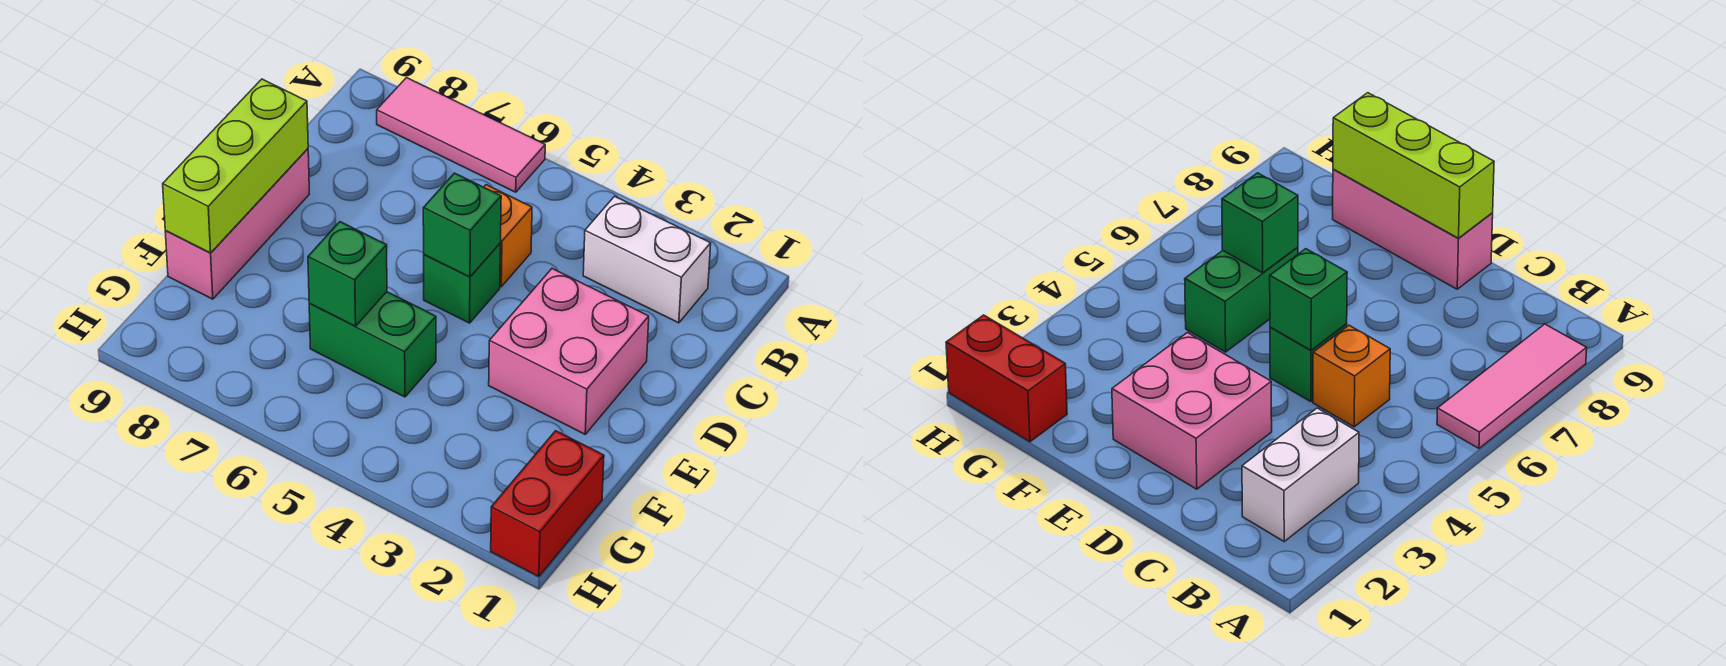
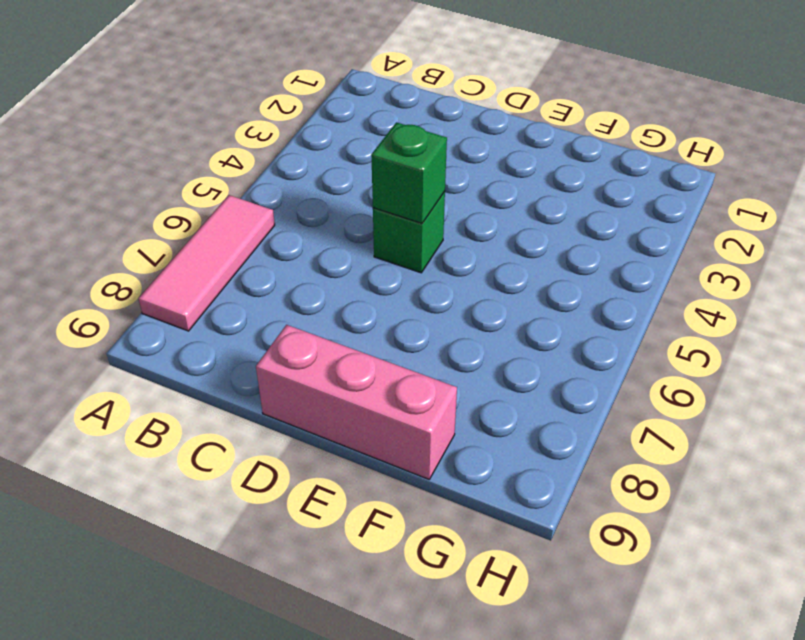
none -> white 1x2 brick [583,196,711,323]
none -> orange 1x1 brick [484,185,532,287]

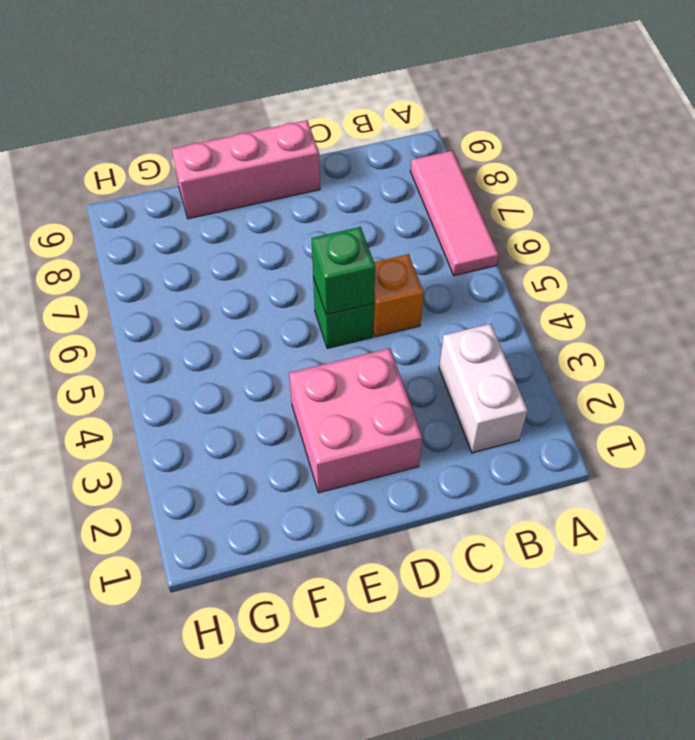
none -> green 1x2 brick [309,292,436,397]
none -> red 1x2 brick [491,431,604,577]

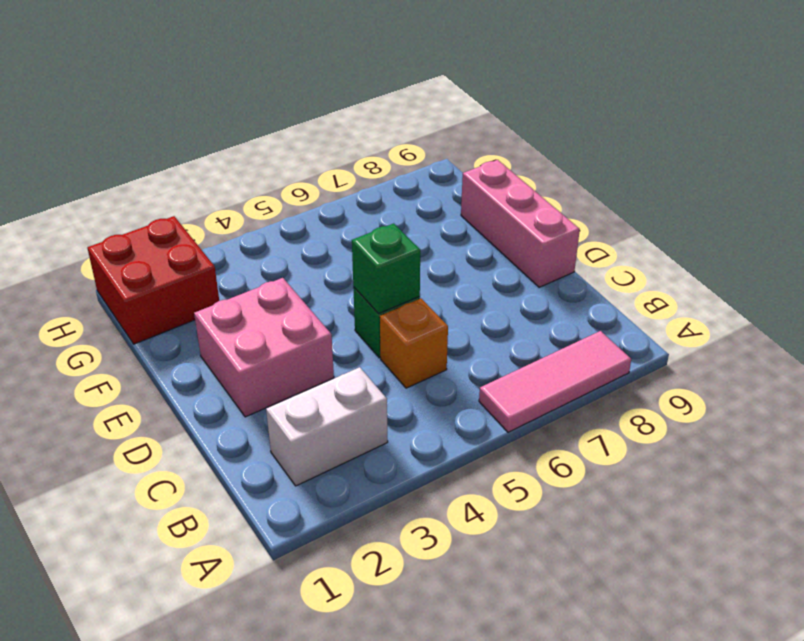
red 2x2 brick [87,216,219,344] -> red 1x2 brick [491,431,604,577]
none -> green 1x2 brick [309,292,436,397]
none -> lime 1x3 brick [163,79,308,253]

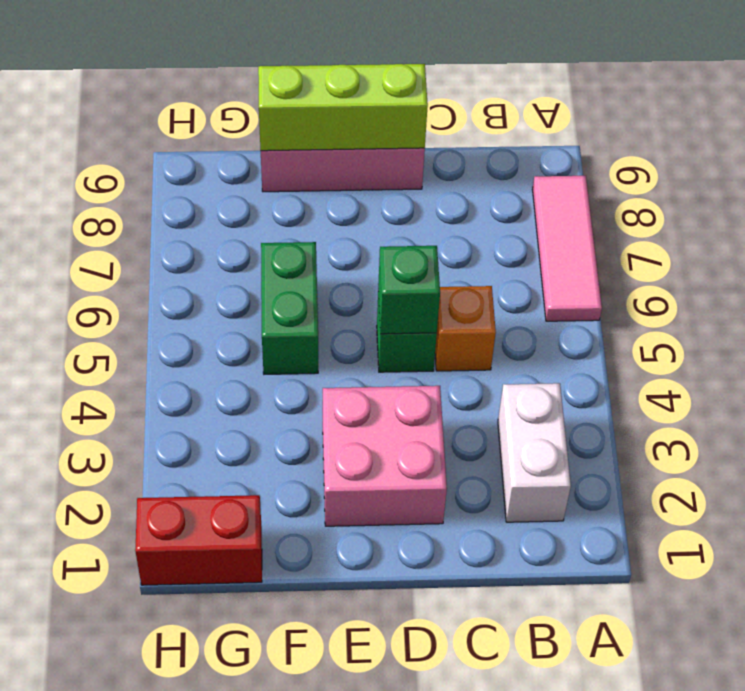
none -> green 1x1 brick [308,222,387,326]

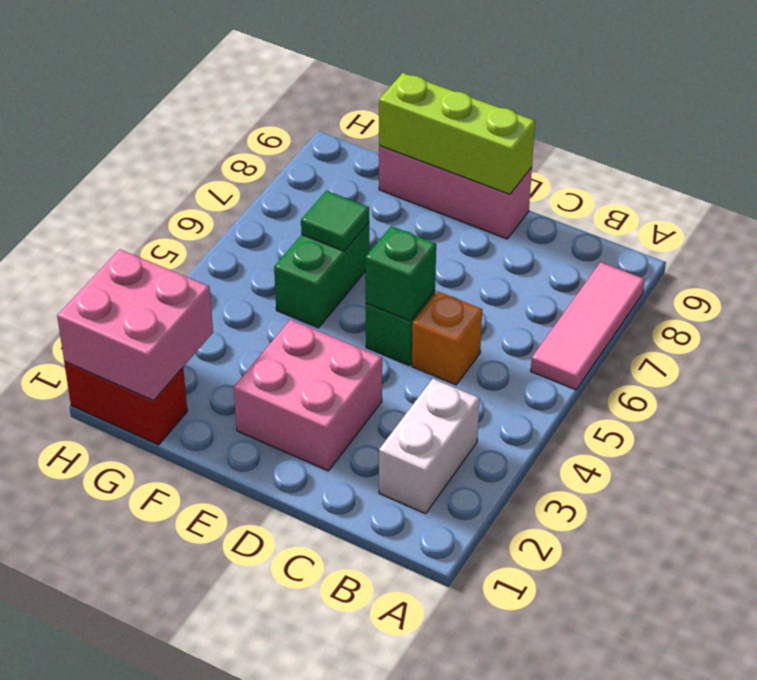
green 1x1 tile [301,191,369,251] -> green 1x1 brick [308,222,387,326]
pink 2x2 brick [57,249,213,400] -> none

